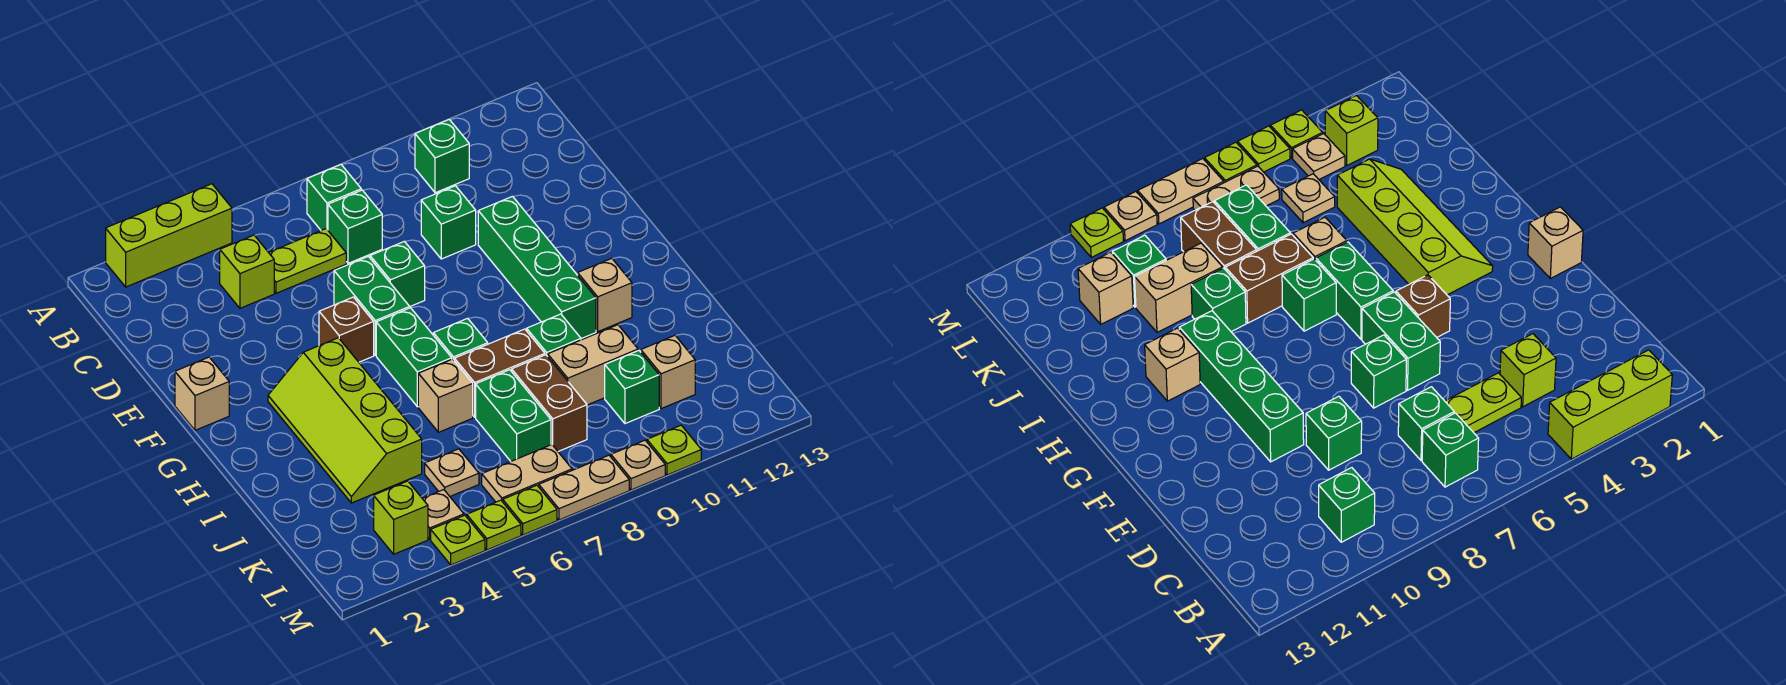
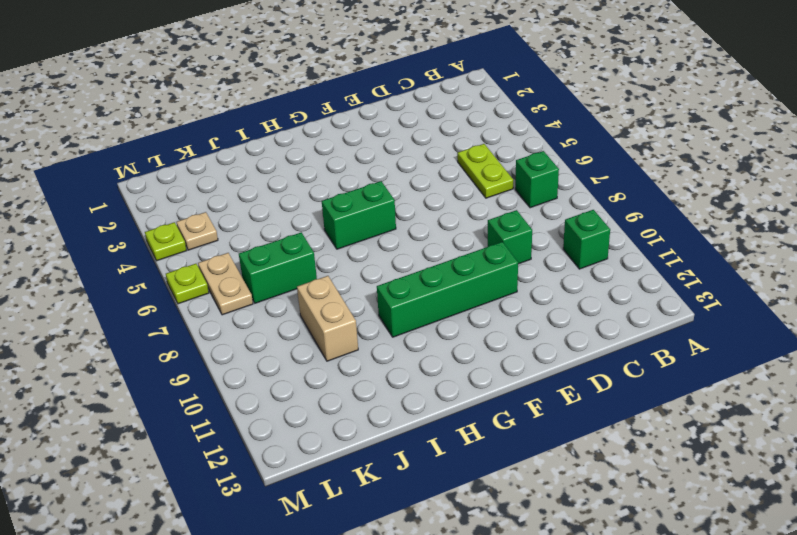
none -> lime 1x3 brick [106,184,232,287]
none -> lime 1x1 brick [220,235,274,308]
none -> green 1x1 brick [328,190,382,263]
none -> green 1x2 brick [334,256,410,355]

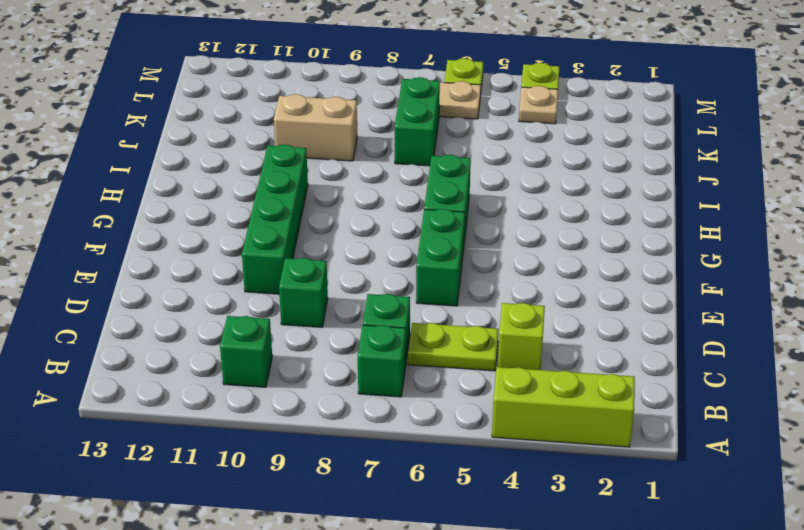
none -> green 1x1 brick [370,241,425,306]
none -> tan 1x1 brick [175,357,229,430]
none -> brown 1x1 brick [319,297,374,362]
none -> lime 2x4 slope [268,338,422,503]

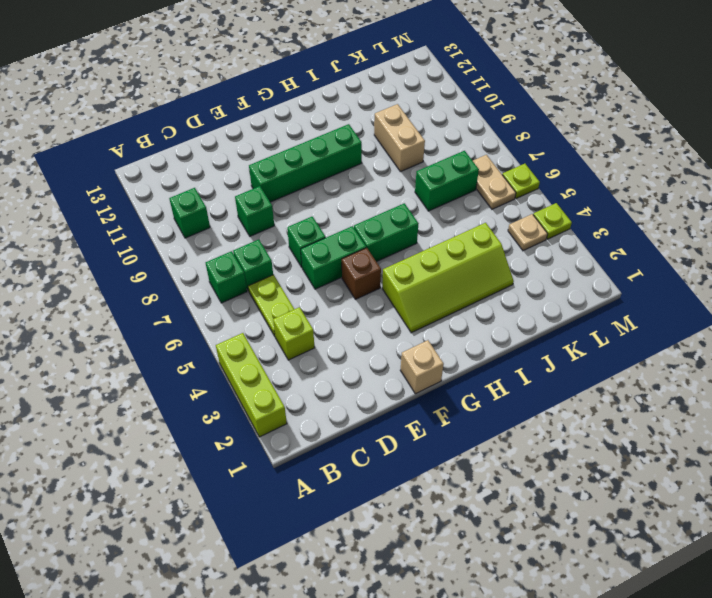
none -> green 1x1 brick [433,318,488,360]
none -> tan 1x1 brick [578,258,632,332]
none -> tan 1x1 brick [418,359,473,432]
none -> brown 1x2 brick [454,329,545,417]

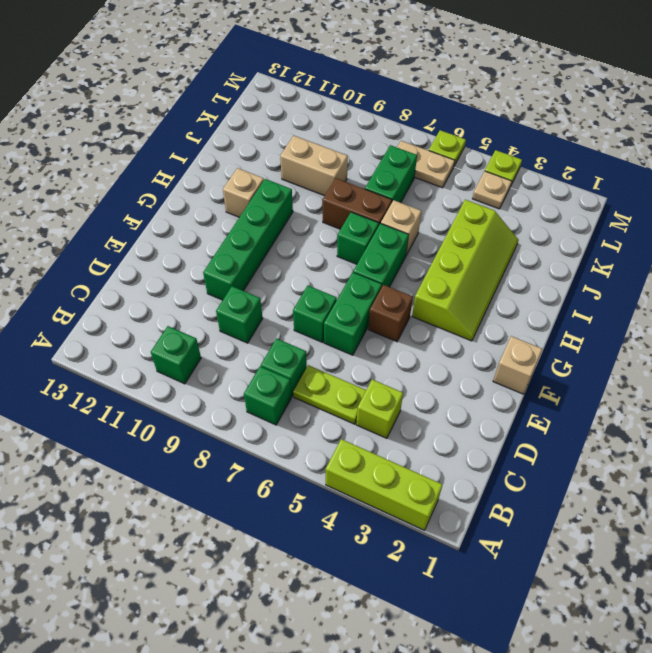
none -> green 1x1 brick [527,314,581,356]
none -> brown 1x2 brick [512,355,587,451]
none -> tan 1x1 plate [425,449,479,496]
none -> green 1x1 brick [605,351,659,424]

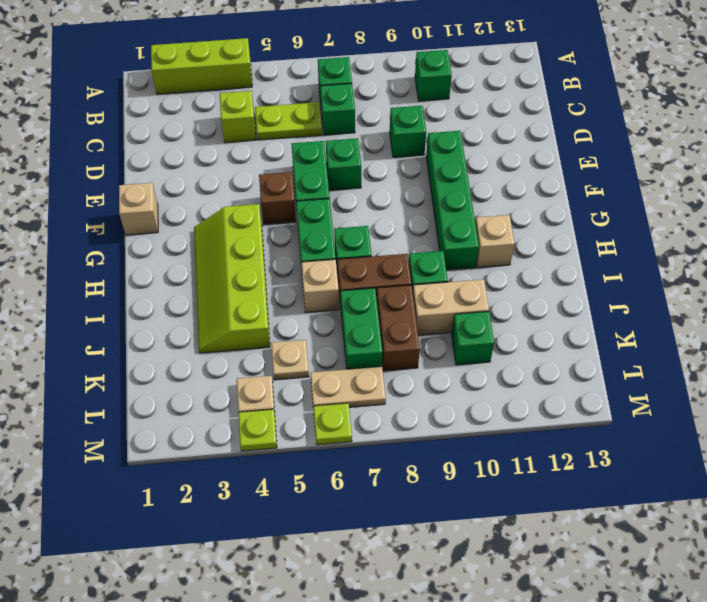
none -> tan 1x1 brick [641,336,695,409]
none -> lime 1x1 brick [374,481,428,554]
none -> lime 1x1 plate [467,500,521,550]
none -> tan 1x2 plate [539,455,629,520]

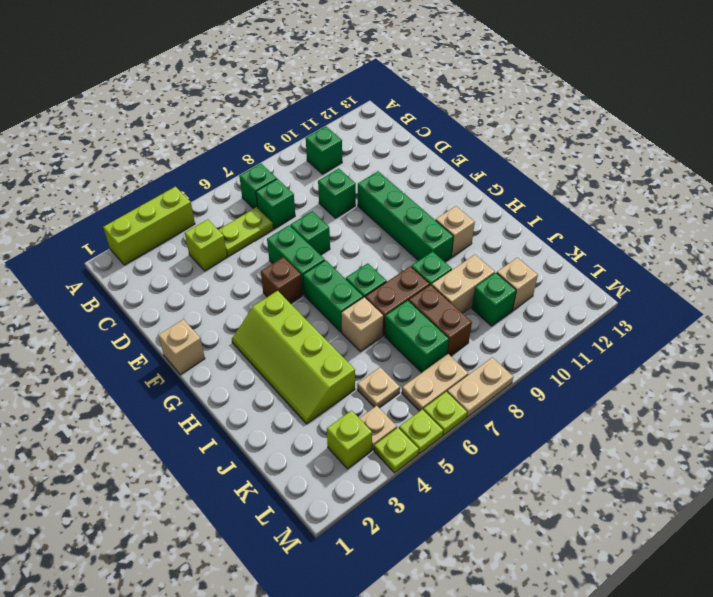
none -> tan 1x1 plate [611,440,665,490]
none -> lime 1x1 plate [647,425,701,475]

